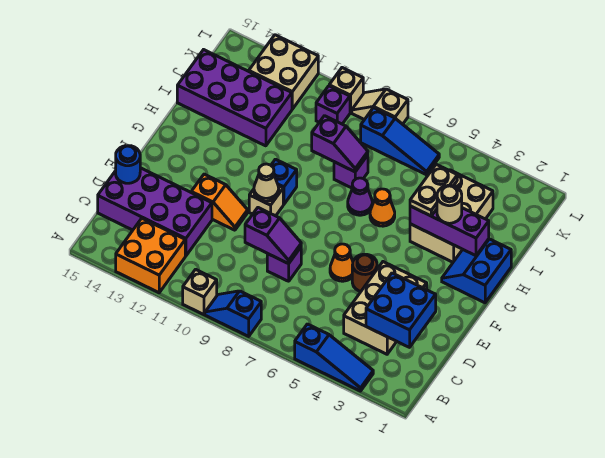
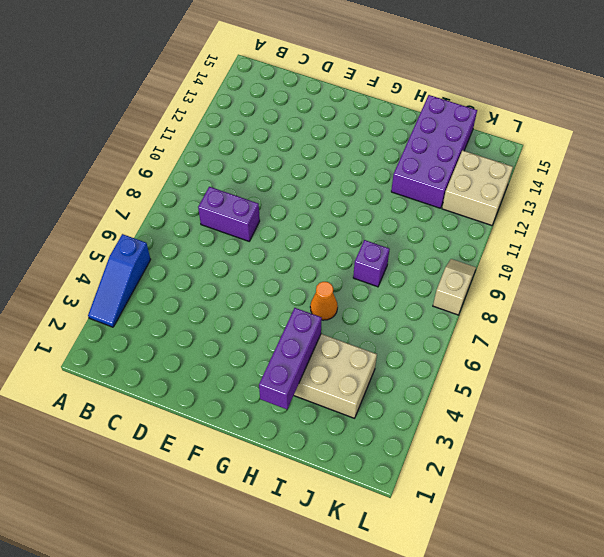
purple 1x2 brick [198,187,260,241] -> purple 1x1 brick [267,248,301,281]
none -> blue 1x2 slope [205,291,261,336]
none -> tan 1x1 brick [183,269,217,315]
none -> orange 2x2 brick [116,218,185,293]
none -> tan 2x3 brick [344,262,427,354]

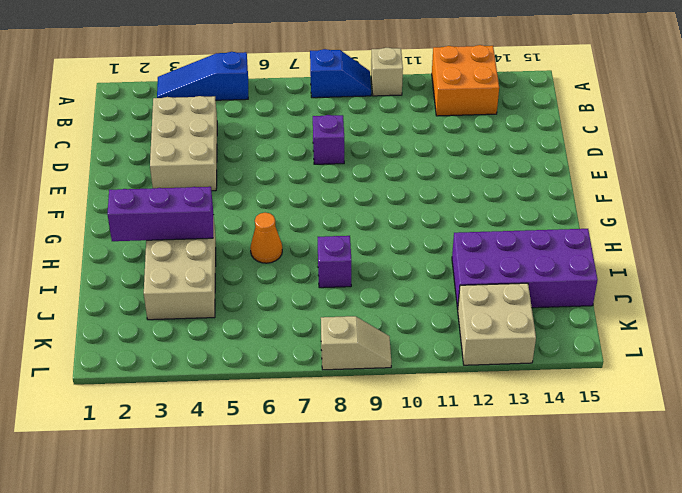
none -> purple 2x4 brick [98,168,212,256]
none -> brown 1x1 round brick [352,254,377,291]
none -> orange 1x1 cone [330,244,353,281]
none -> orange 1x2 slope [191,174,248,230]

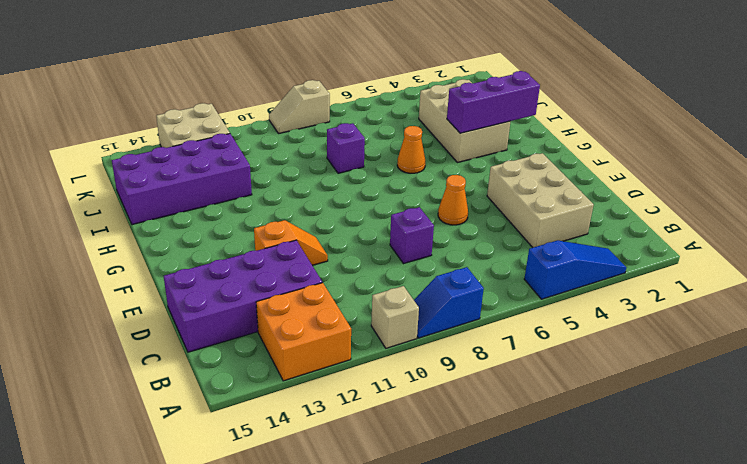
none -> brown 1x1 round brick [352,254,377,291]
none -> tan 1x1 brick [249,186,283,216]
none -> blue 2x2 slope [442,239,511,303]
none -> blue 1x1 brick [271,159,297,204]

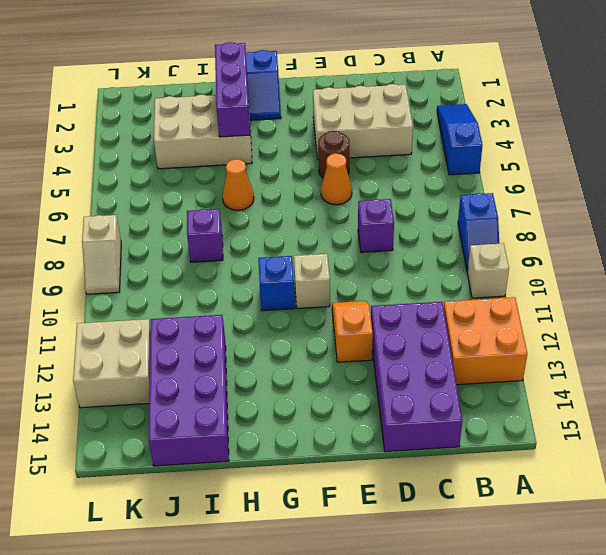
none -> purple 1x1 cone [348,178,372,215]
none -> blue 1x3 slope [361,108,439,175]
none -> purple 1x1 brick [316,86,350,124]
none -> tan 1x1 brick [329,68,363,113]

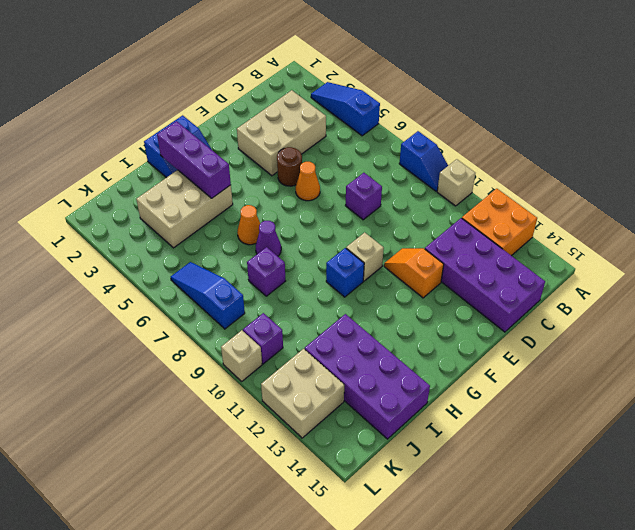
none -> tan 1x2 slope [352,89,408,124]
none -> blue 2x2 brick [366,273,436,347]
none -> purple 1x2 slope [245,208,301,264]
none -> blue 1x1 round brick [116,146,140,183]

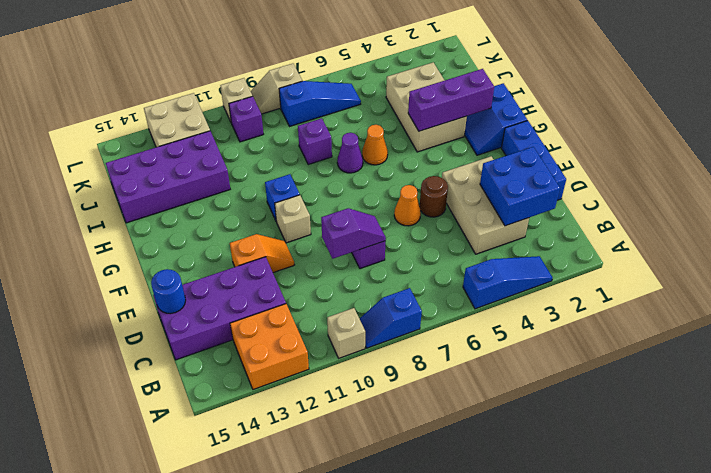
blue 1x3 brick [501,121,566,200] -> none
none -> tan 1x1 cone [254,164,279,201]
none -> purple 1x2 slope [312,116,368,172]
none -> tan 1x1 round brick [437,185,462,223]
none -> tan 1x2 plate [410,164,457,216]

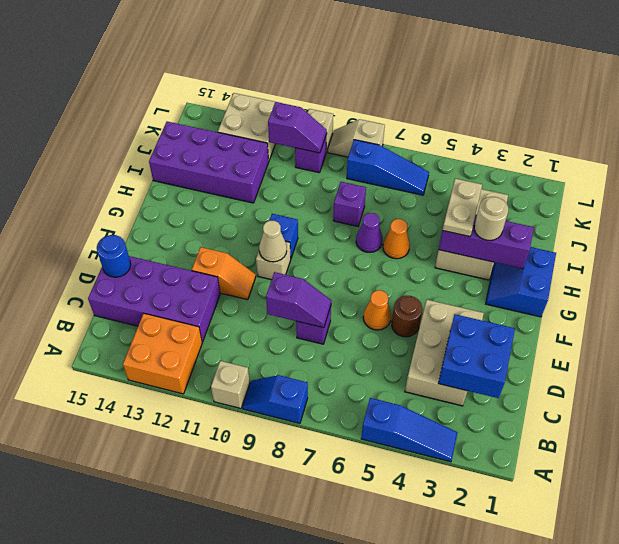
purple 1x2 slope [268,102,327,153] -> purple 1x2 slope moved to [312,116,368,172]

